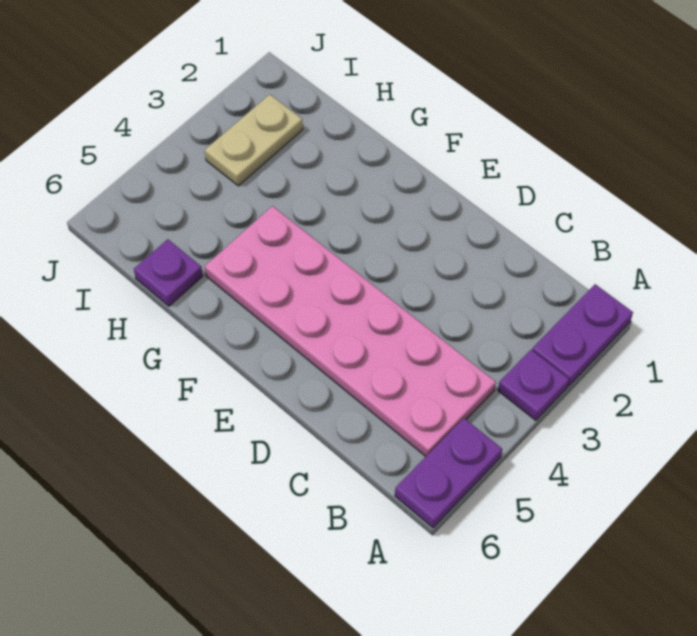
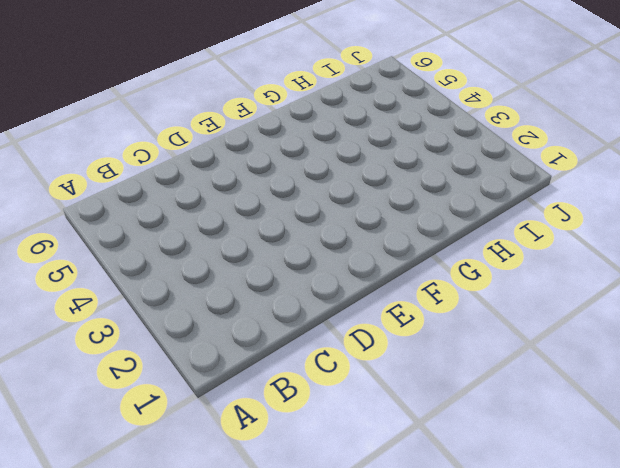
none -> purple 1x2 plate [532,284,633,386]
none -> purple 1x1 plate [498,350,569,420]

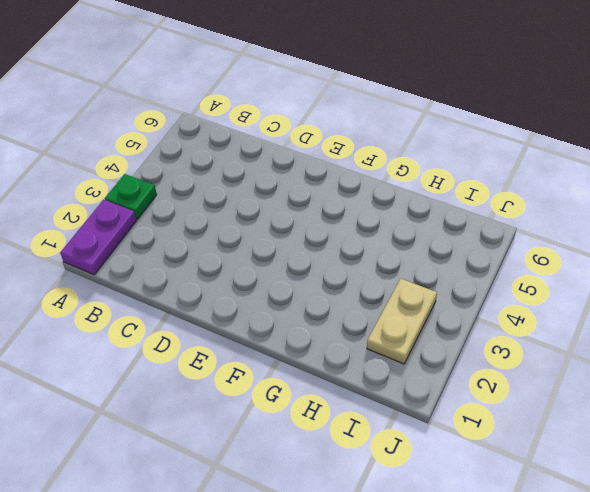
green 1x1 plate [105,174,157,219] -> purple 1x1 plate [498,350,569,420]
none -> purple 1x2 plate [395,418,502,528]
none -> pink 2x6 plate [205,206,496,456]

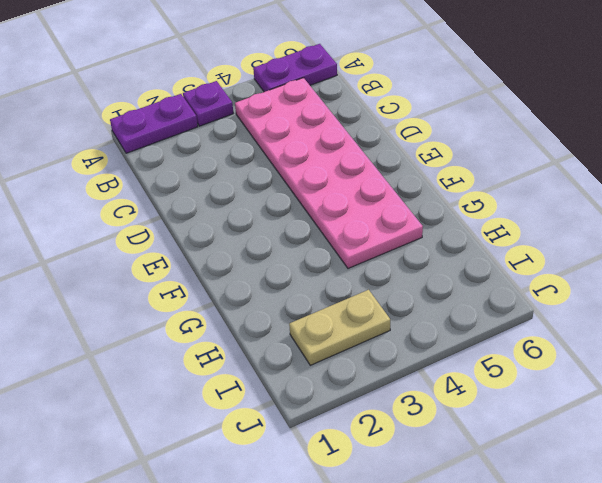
none -> purple 1x1 plate [134,239,203,306]

